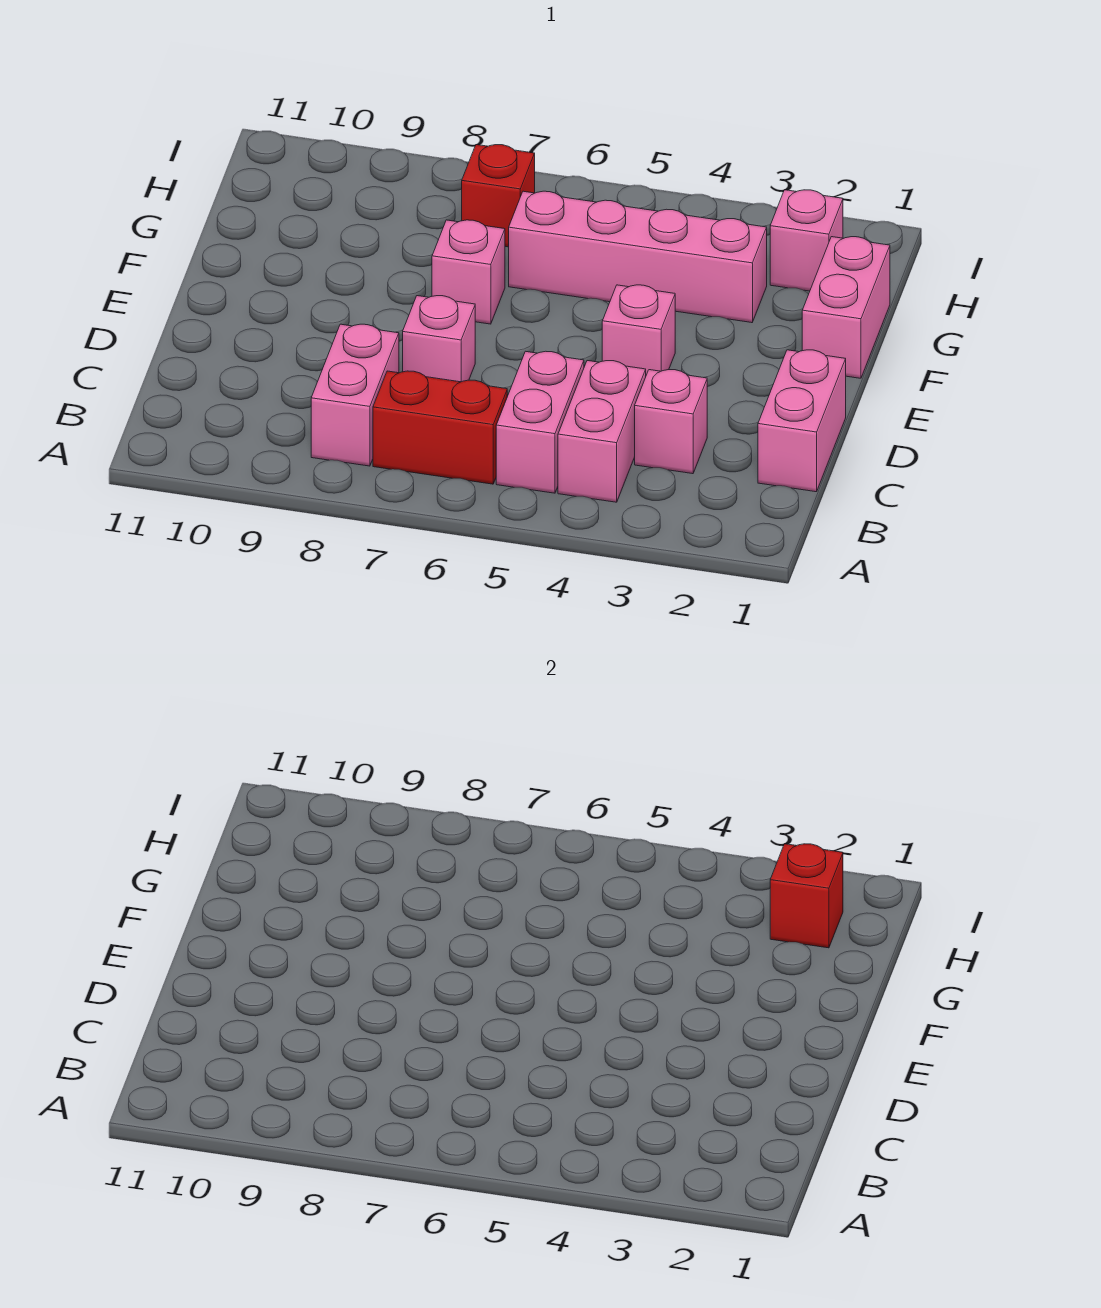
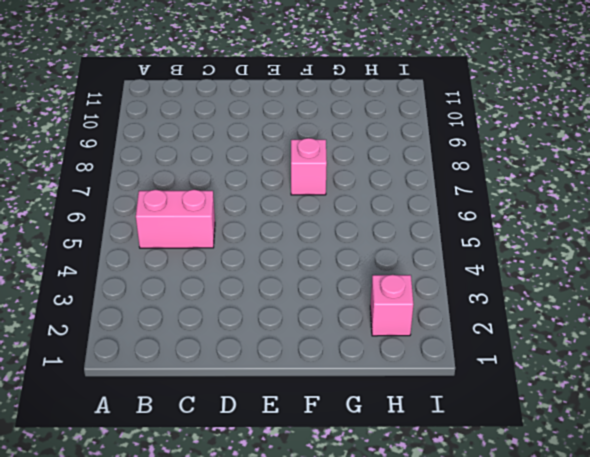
none -> pink 1x2 brick [558,361,646,502]
none -> red 1x2 brick [373,371,507,484]
none -> pink 1x2 brick [311,324,399,466]

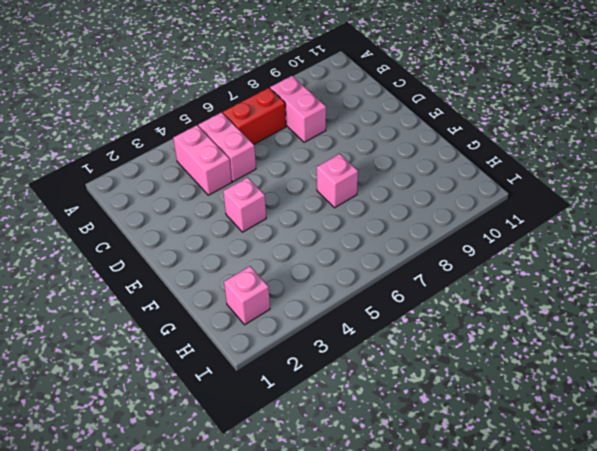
none -> pink 1x2 brick [758,350,846,492]
none -> pink 1x1 brick [635,370,707,474]
none -> pink 1x1 brick [403,296,475,382]

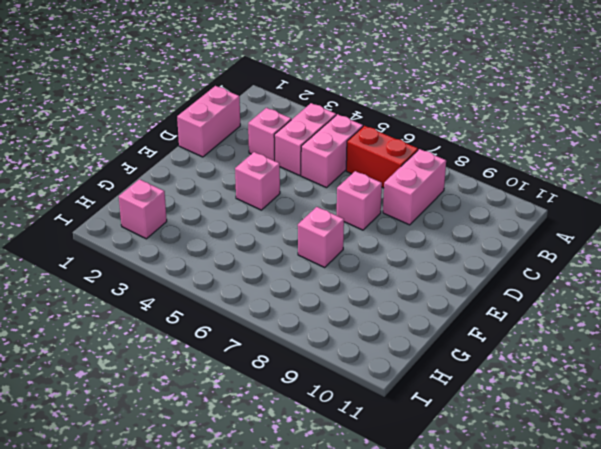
none -> pink 1x2 brick [802,237,890,378]
none -> pink 1x4 brick [509,191,767,323]
none -> red 1x1 brick [462,145,535,247]

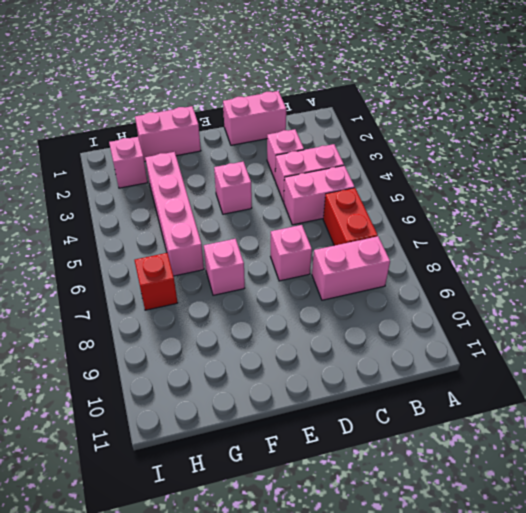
none -> red 1x1 brick [770,844,843,948]

